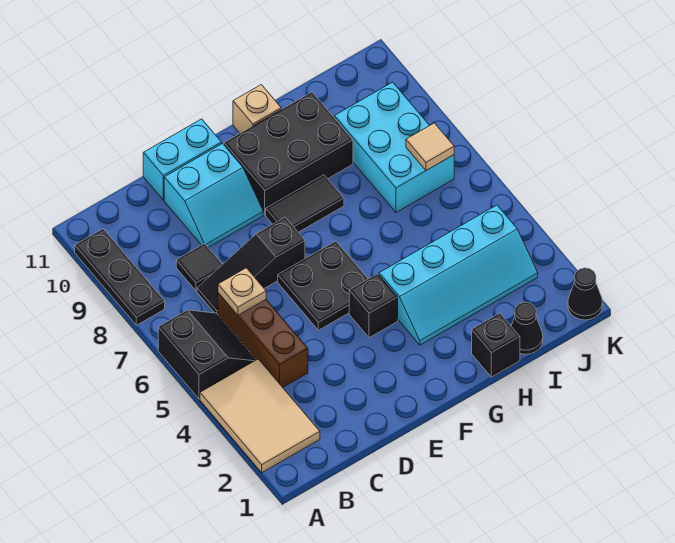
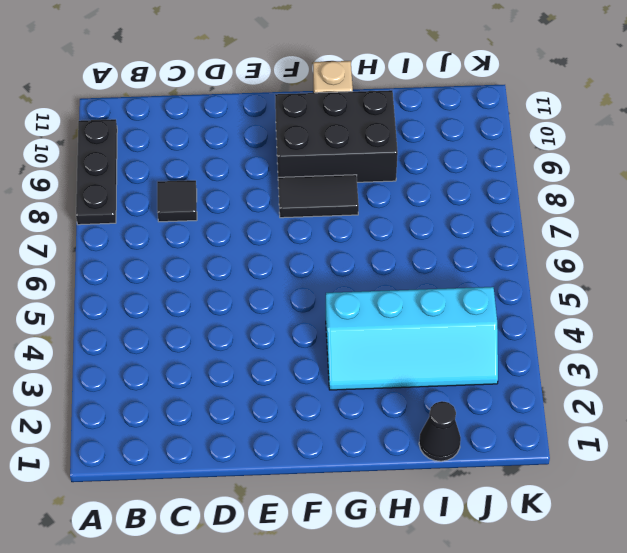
none -> tan 2x3 tile [200,359,320,473]
none -> black 2x2 slope [158,310,256,399]
none -> brown 1x3 brick [218,293,308,387]

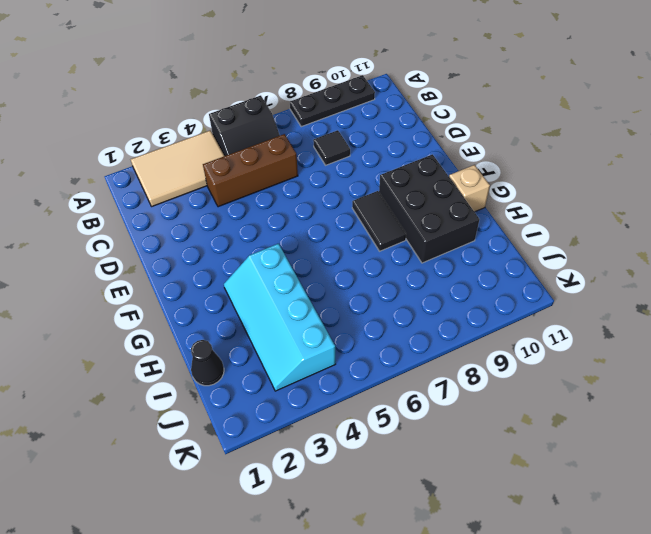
none -> black 1x3 slope [197,217,305,314]
none -> cyan 2x2 slope [164,144,263,247]
none -> cyan 1x2 brick [143,119,222,200]

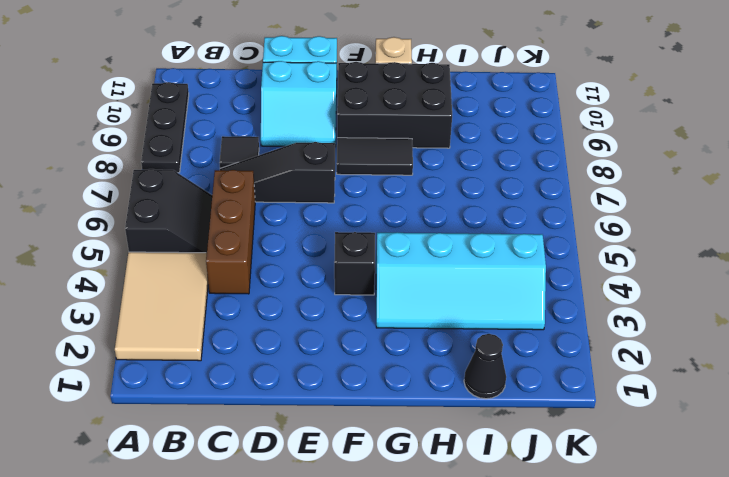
none -> black 2x2 plate [278,241,368,330]
none -> black 1x1 brick [472,313,520,377]
none -> cyan 2x3 brick [334,82,454,212]

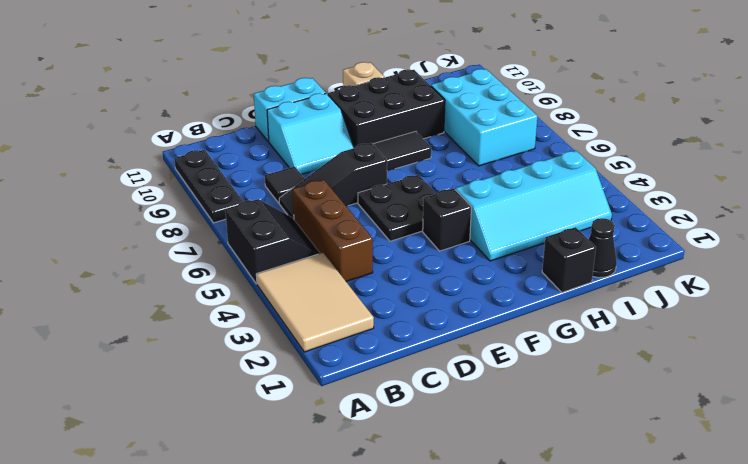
none -> black 1x1 cone [568,268,603,320]
none -> tan 1x1 plate [218,268,266,315]
none -> tan 1x1 tile [406,123,454,170]

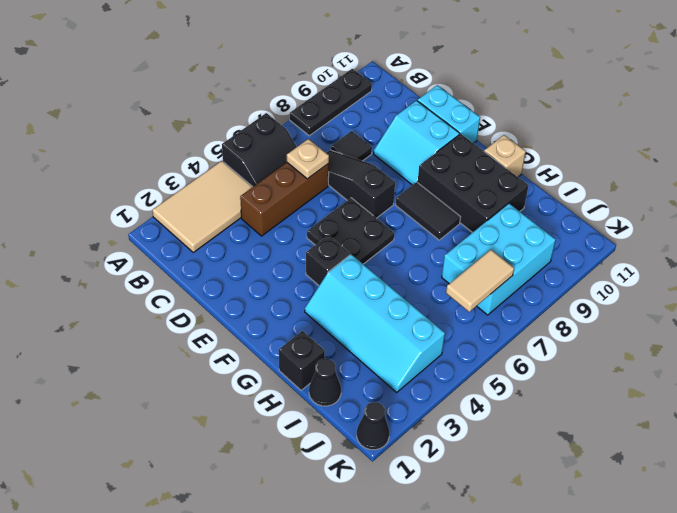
tan 1x2 tile [446,250,514,312] -> tan 1x1 tile [406,123,454,170]

